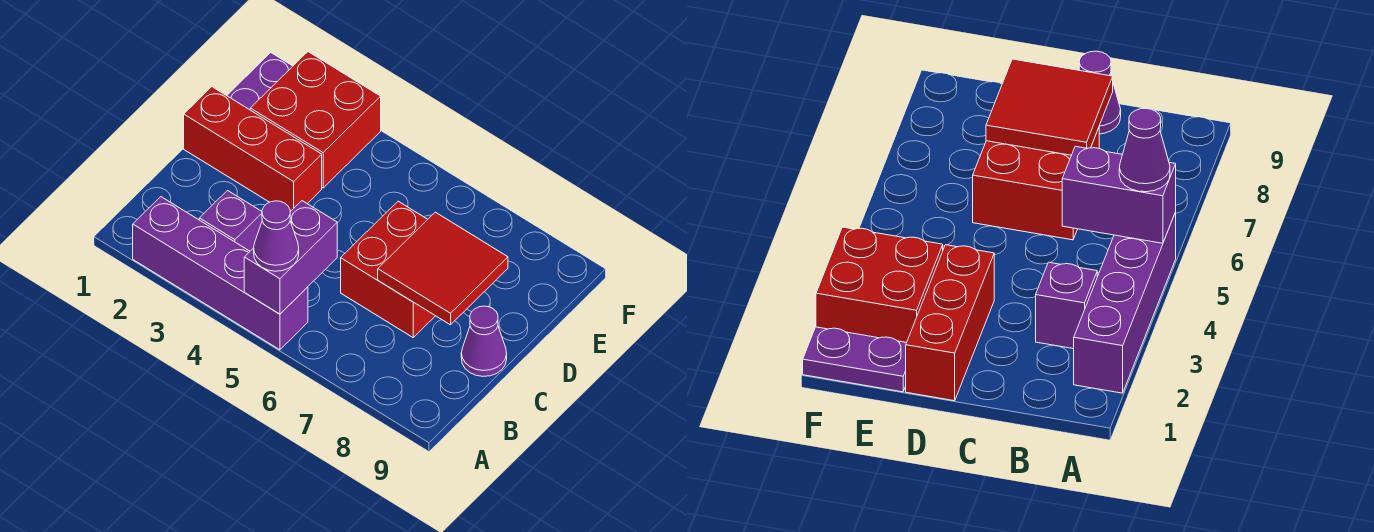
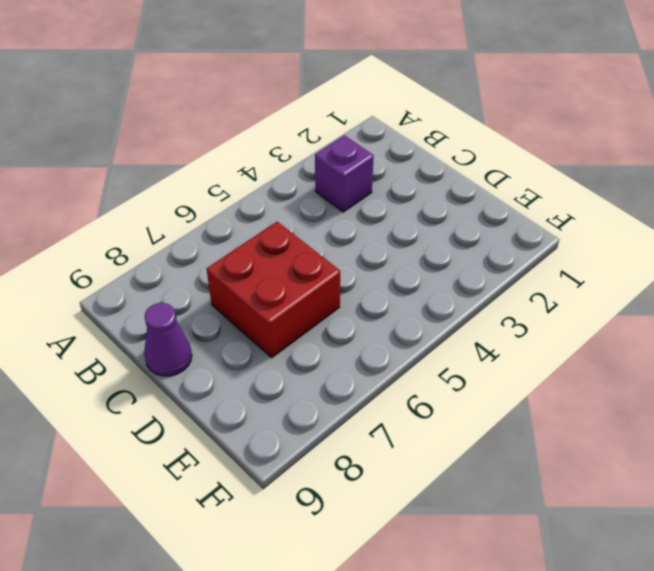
none -> purple 1x4 brick [133,197,308,350]
none -> red 1x3 brick [184,87,322,212]

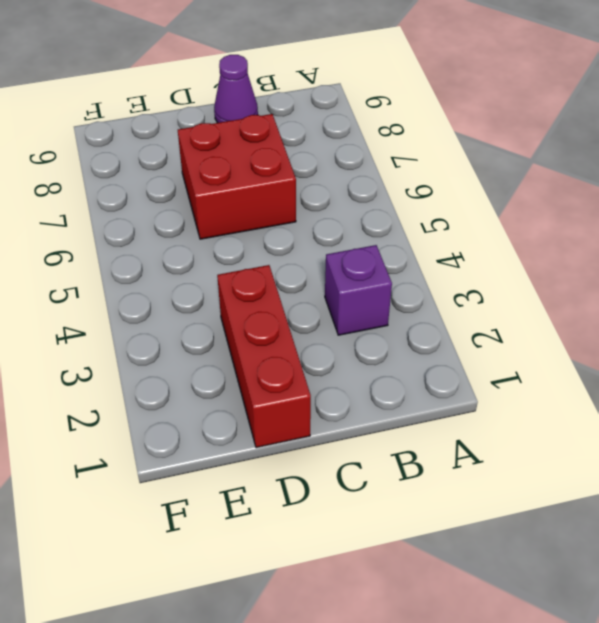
none -> purple 1x4 brick [133,197,308,350]
none -> purple 1x2 plate [227,53,293,110]

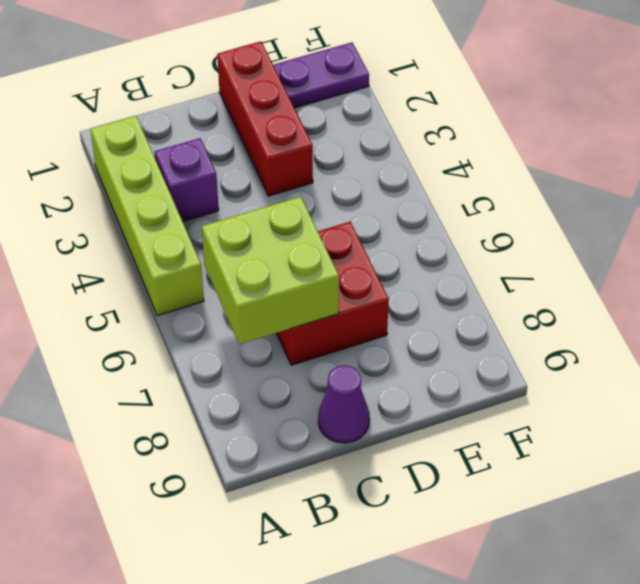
lime 1x4 brick [91,116,204,316] -> purple 1x4 brick [133,197,308,350]
lime 2x2 brick [202,197,339,344] -> red 2x2 tile [378,212,508,325]
none -> red 2x2 brick [250,52,381,188]
none -> purple 1x2 brick [244,201,337,314]

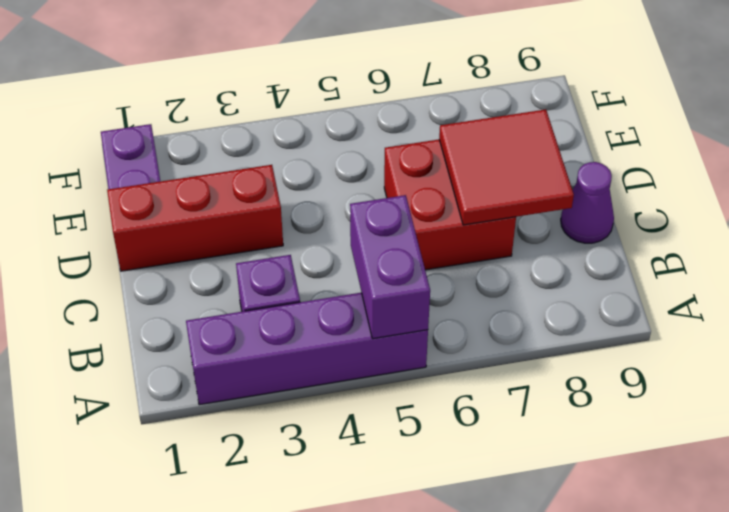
none -> red 2x2 brick [250,52,381,188]
none -> purple 1x1 cone [254,201,299,271]

